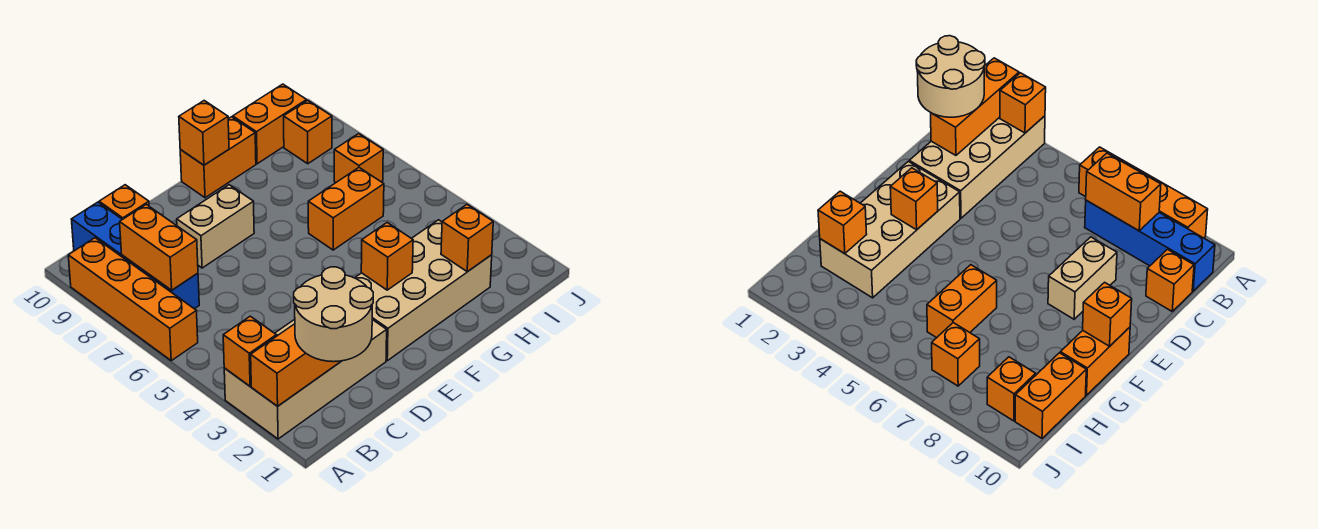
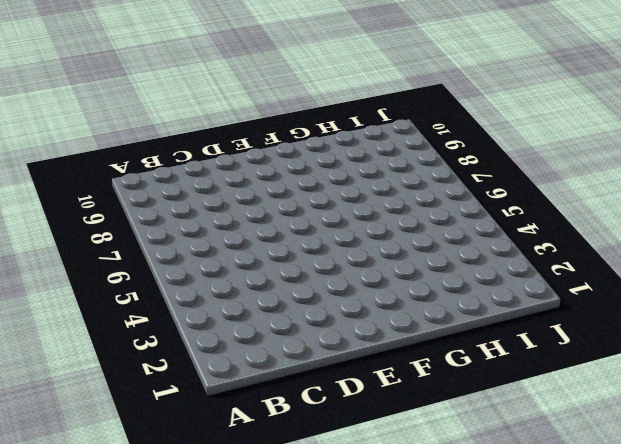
none -> tan 2x4 brick [224,319,387,439]
none -> orange 1x4 brick [68,238,198,361]
none -> blue 1x4 brick [71,202,199,309]

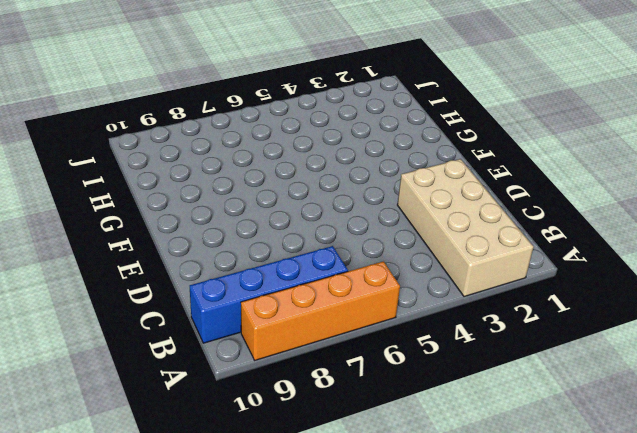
none -> orange 1x1 brick [99,185,149,220]
none -> tan 1x2 brick [177,185,254,268]
none -> tan 2x4 brick [355,220,492,361]

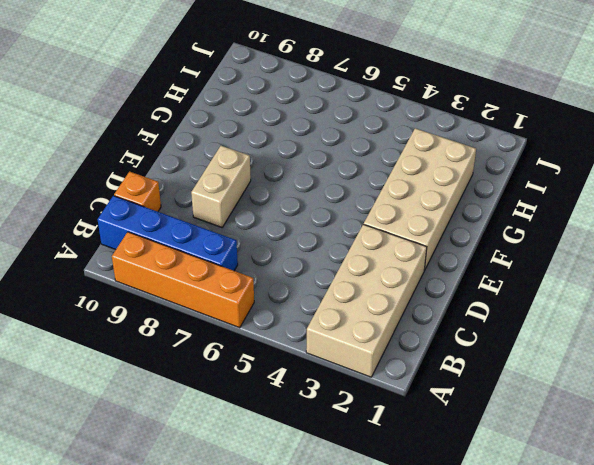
none -> orange 1x2 brick [180,117,256,198]
none -> orange 1x2 brick [308,168,384,250]
none -> orange 1x2 brick [233,84,307,164]

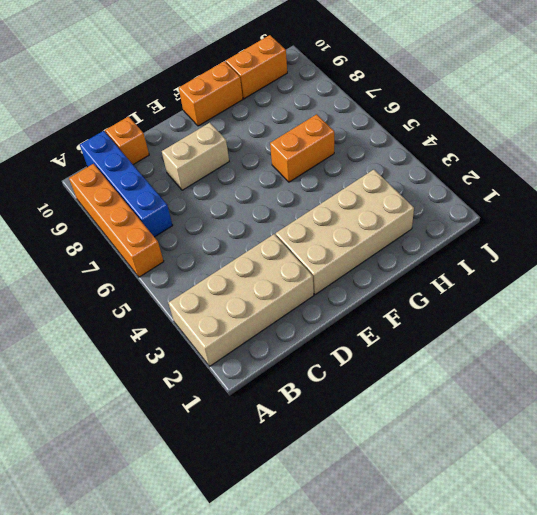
none -> orange 1x1 brick [334,134,383,182]
none -> orange 1x1 brick [284,100,332,164]
none -> orange 1x3 brick [251,324,341,406]

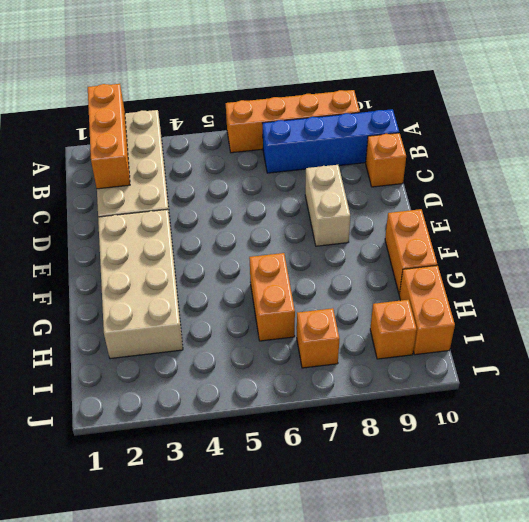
none -> orange 1x1 brick [223,316,276,386]
none -> orange 1x2 brick [120,205,198,290]
none -> orange 1x1 brick [361,223,413,290]

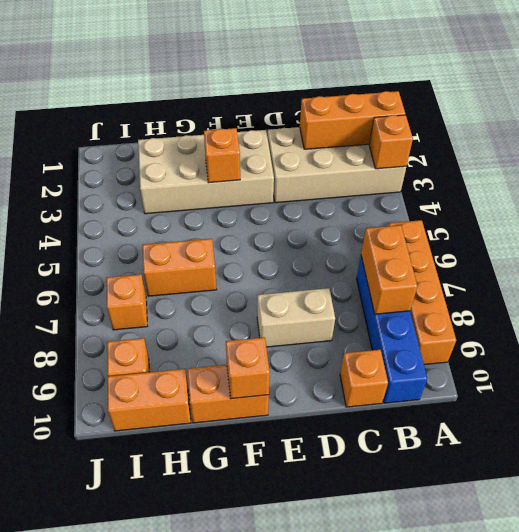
none -> orange 1x1 brick [441,204,493,272]
none -> tan 2x2 round brick [294,267,373,362]

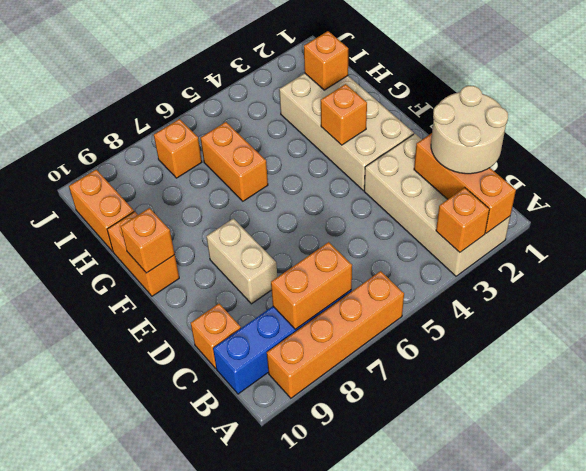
none -> orange 1x1 brick [284,100,332,164]

